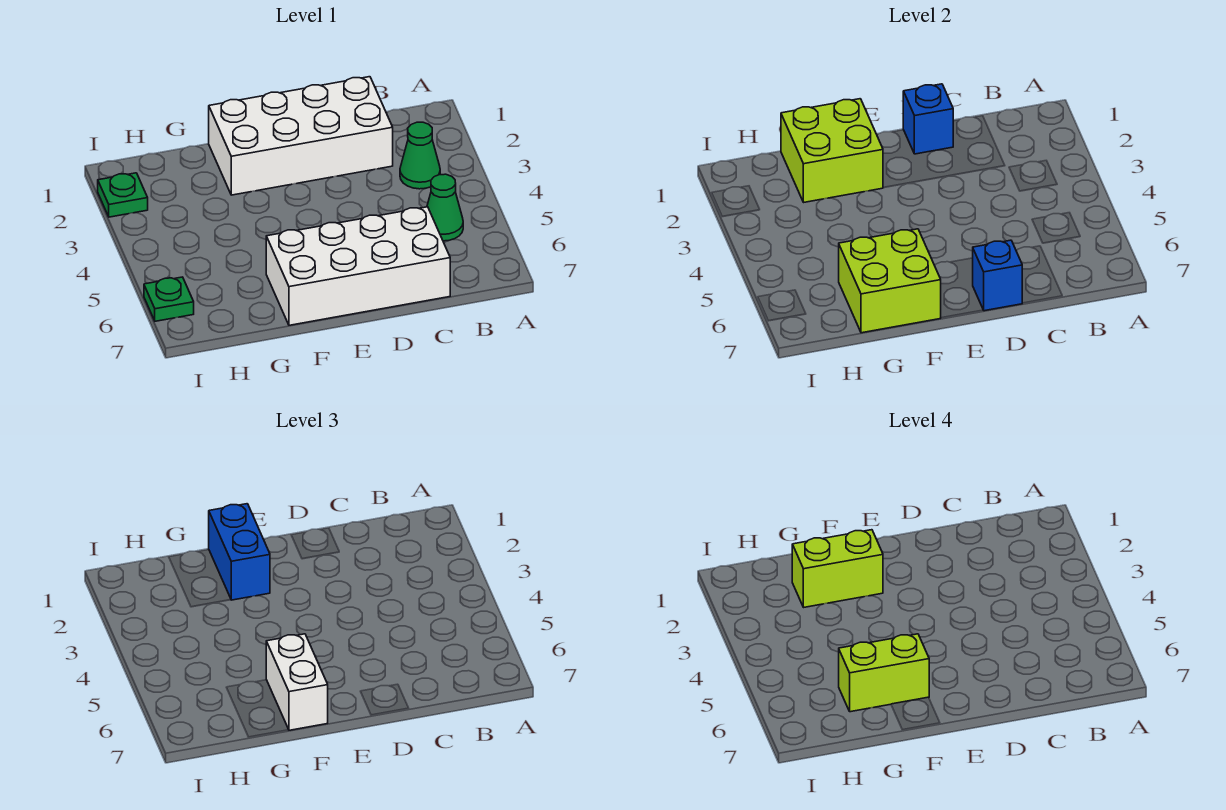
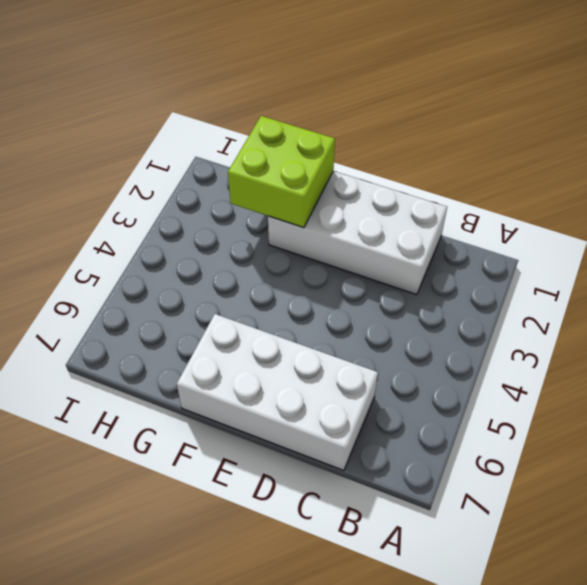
none -> green 1x1 cone [400,122,440,189]
none -> green 1x1 cone [427,174,463,241]
none -> green 1x1 plate [98,173,148,217]

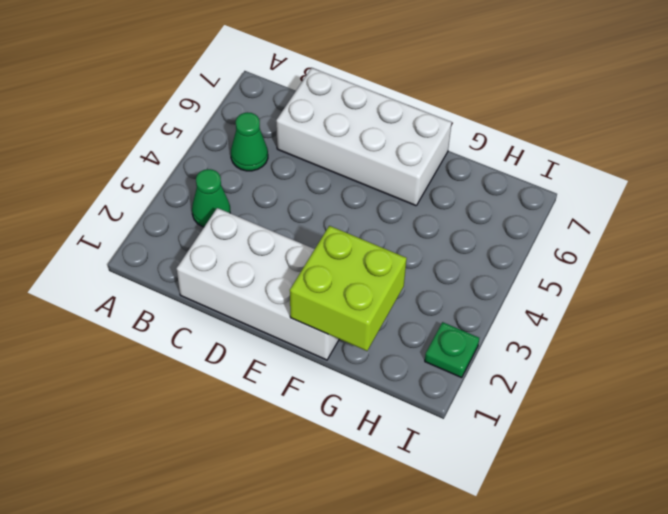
none -> green 1x1 plate [144,277,194,321]
none -> blue 1x1 brick [903,84,953,154]
none -> blue 1x1 brick [973,240,1022,311]

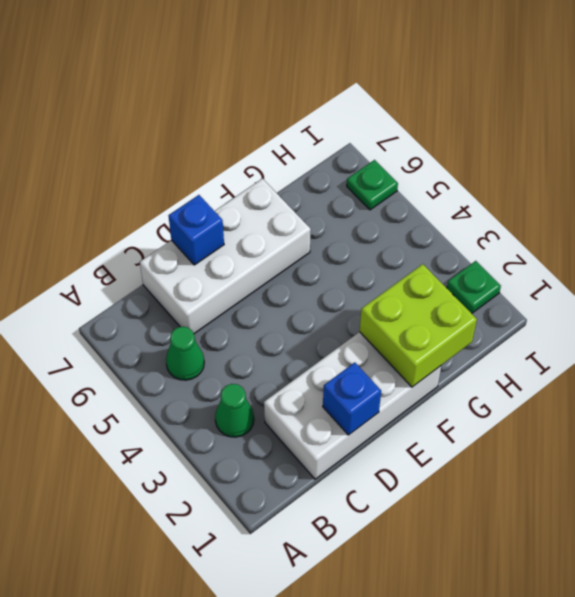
none -> lime 2x2 brick [839,229,941,333]
none -> blue 1x2 brick [209,504,270,600]
none -> white 1x2 brick [266,634,328,730]

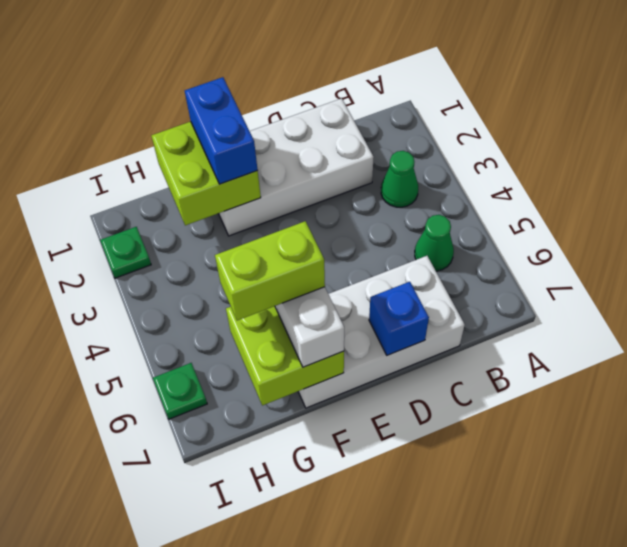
none -> blue 1x1 brick [903,84,953,154]
none -> lime 1x2 brick [792,530,883,607]

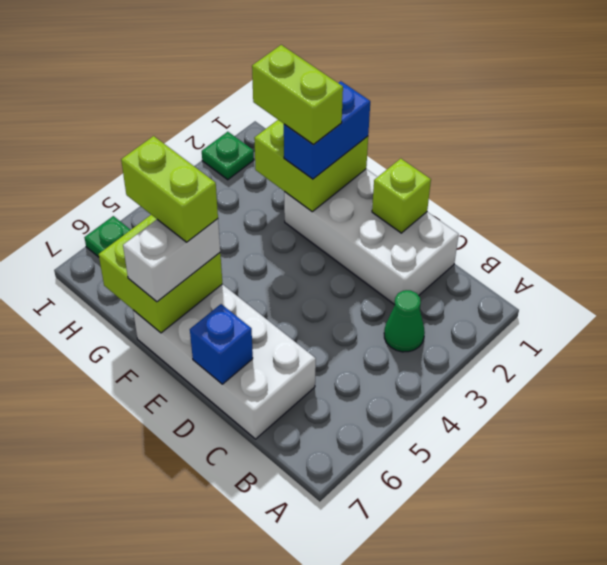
lime 1x1 brick [372,159,431,233] -> blue 1x1 brick [903,84,953,154]
none -> green 1x1 cone [427,174,463,241]

